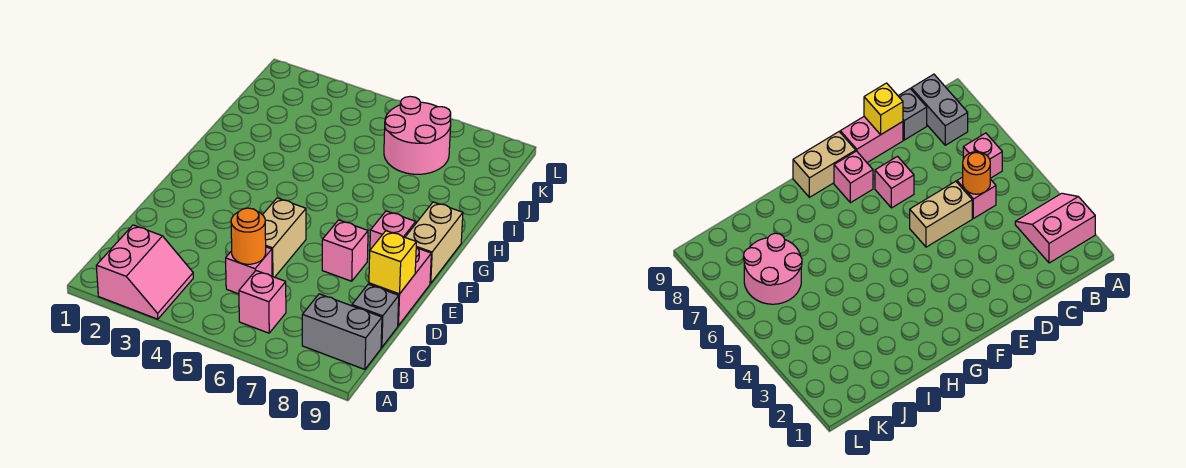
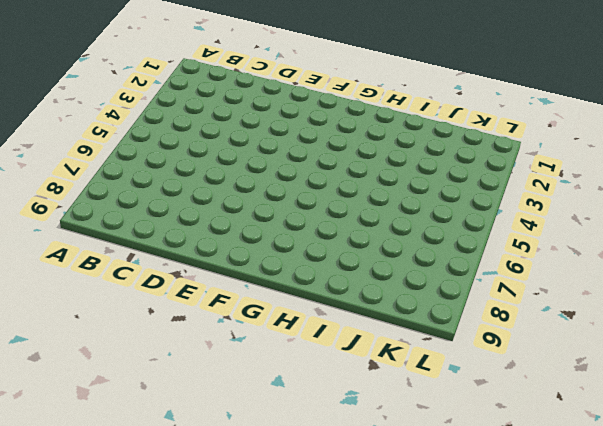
none -> pink 2x2 slope [96,225,193,319]
none -> pink 1x1 brick [239,271,286,333]
none -> grey 1x2 brick [302,294,382,369]

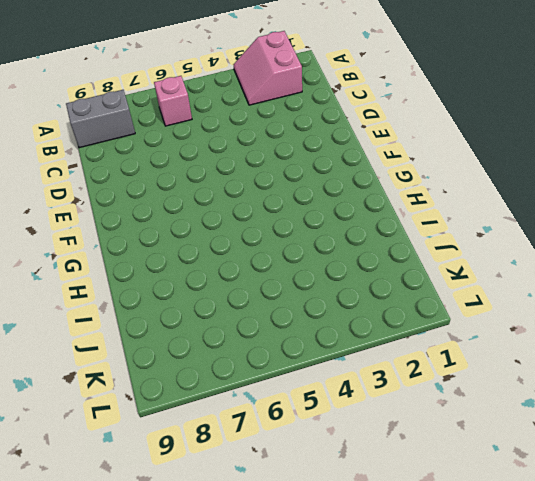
none -> pink 1x1 brick [226,247,272,294]
none -> grey 1x1 brick [352,284,399,347]
none -> tan 1x2 brick [263,198,306,277]

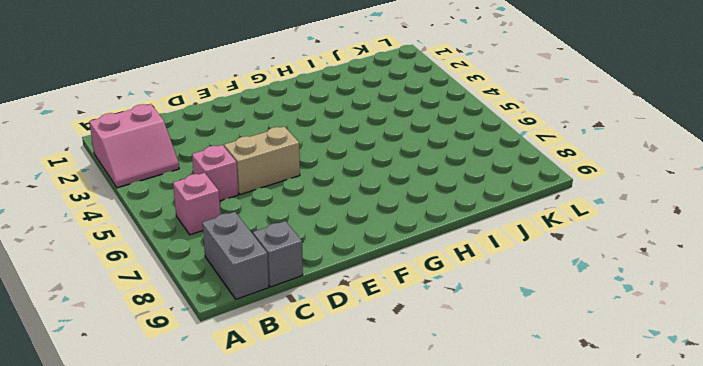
none -> pink 1x2 brick [369,247,431,326]
none -> pink 1x1 brick [322,220,368,281]
none -> pink 1x1 brick [370,211,416,250]

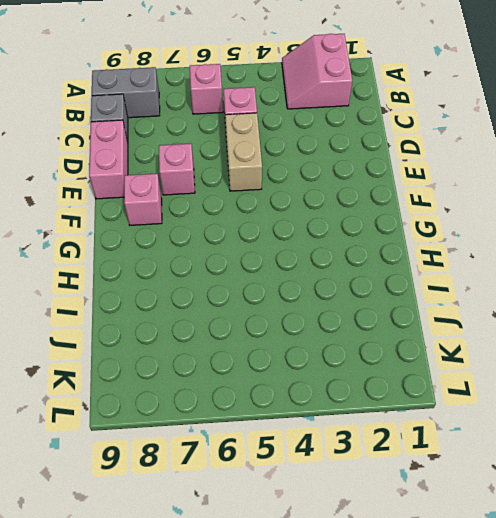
none -> tan 1x2 brick [405,202,463,283]
none -> pink 2x2 round brick [384,97,451,174]
none -> orange 1x1 round brick [231,208,266,264]

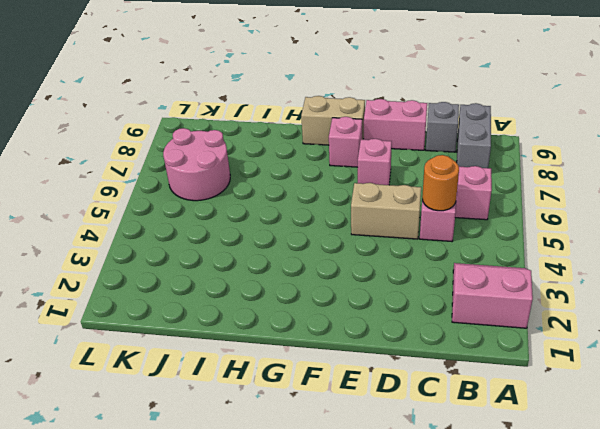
none -> yellow 1x1 brick [369,231,416,294]

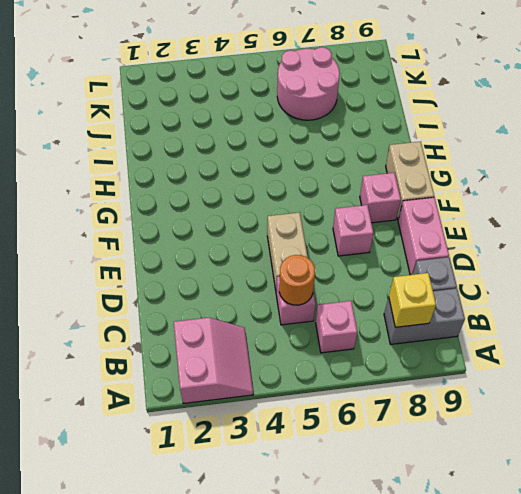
yellow 1x1 brick [389,273,436,327] -> yellow 1x1 brick moved to [369,231,416,294]

